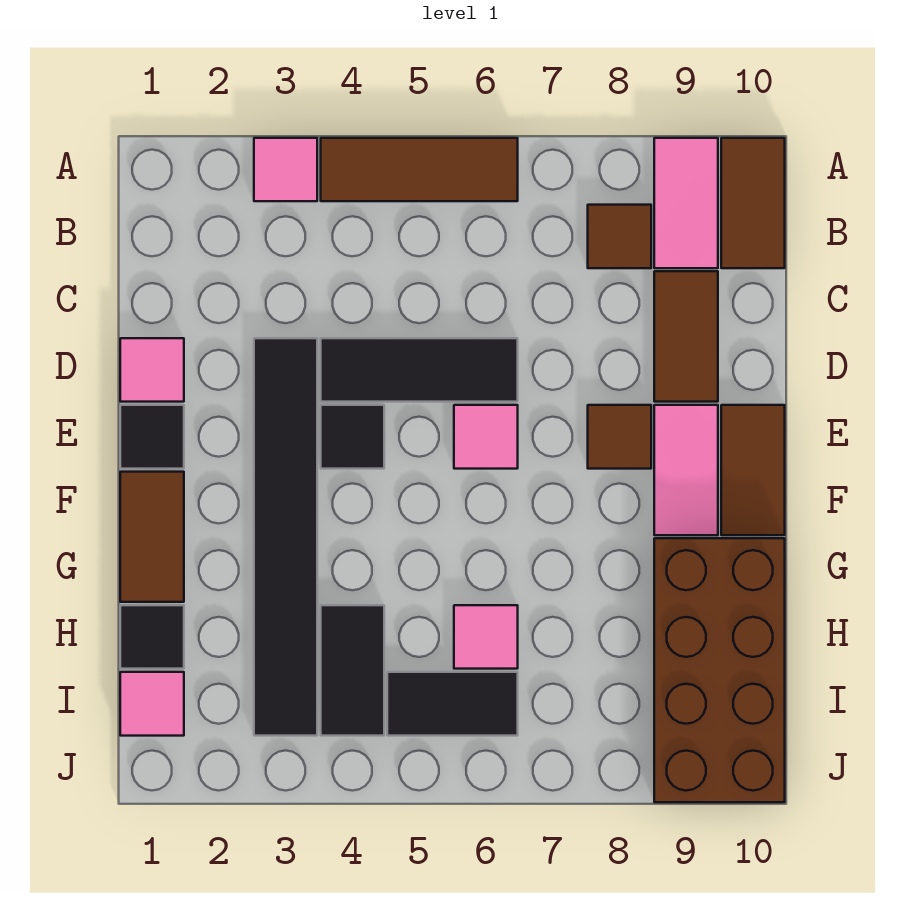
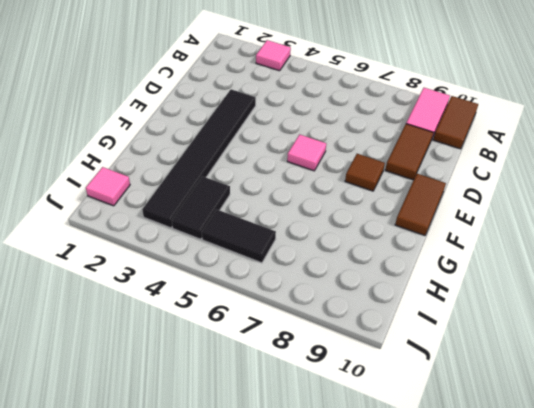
none -> brown 1x3 tile [321,138,518,201]
none -> brown 1x1 tile [588,205,651,268]
none -> pink 1x1 tile [120,338,184,402]

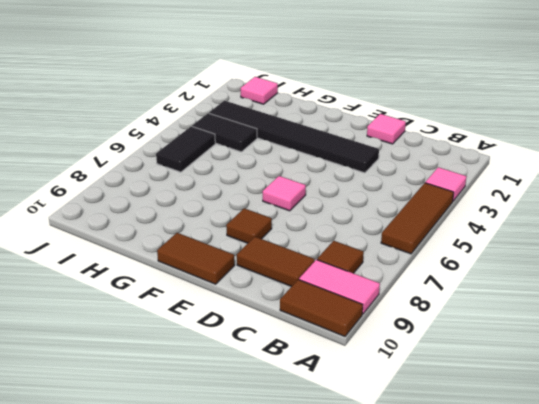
none -> black 1x3 tile [321,338,518,402]
none -> black 1x1 tile [120,405,184,469]
none -> black 1x1 tile [321,405,384,469]

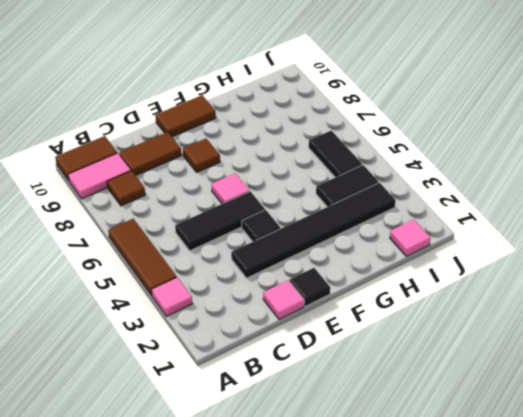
black 1x3 tile [175,191,265,251] -> black 1x3 tile turned to [321,338,518,402]
none -> pink 1x2 tile [654,405,718,535]
none -> brown 1x2 tile [120,472,184,602]
none -> brown 2x4 brick [654,538,785,802]

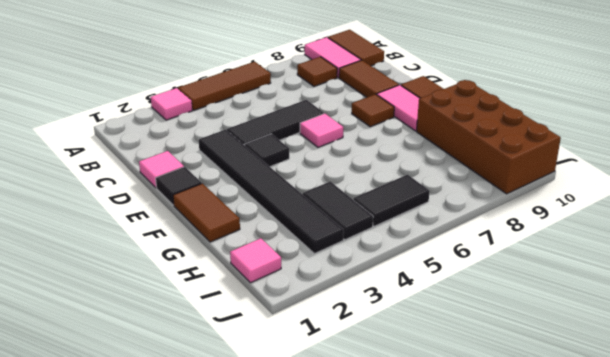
none -> black 1x1 tile [120,605,184,669]
none -> pink 1x1 tile [454,605,518,669]

